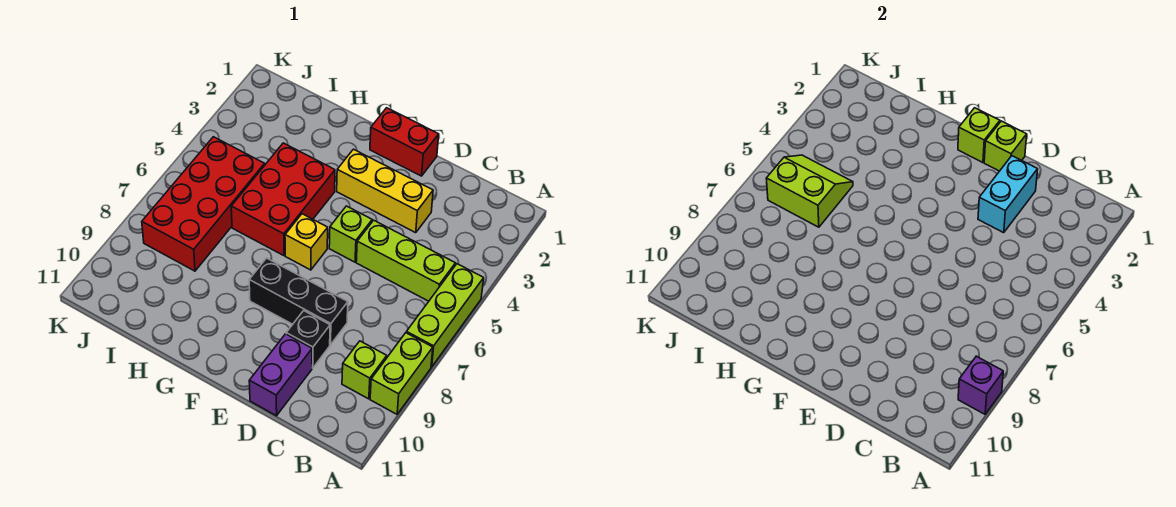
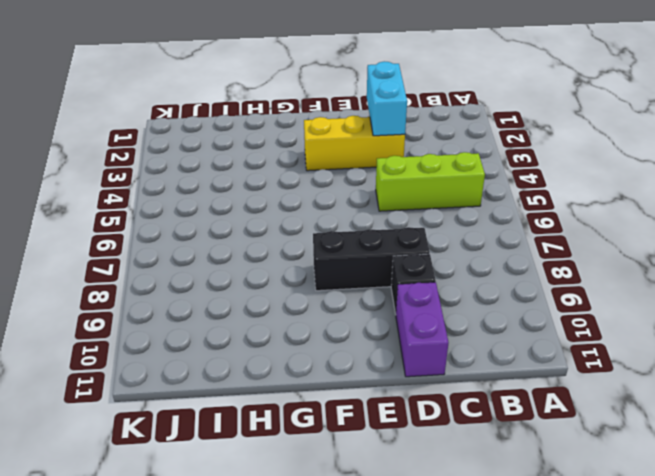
none -> lime 1x3 brick [406,264,484,367]
none -> lime 1x2 brick [370,333,433,414]
none -> lime 1x1 brick [342,341,387,399]

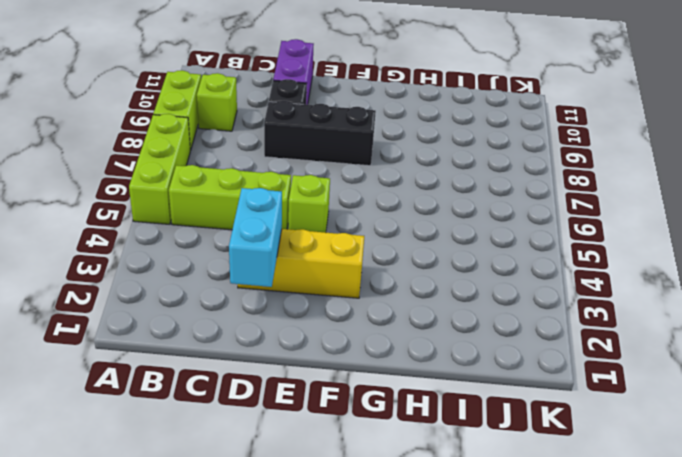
none -> red 1x2 brick [370,108,439,176]
none -> yellow 1x1 brick [285,214,328,270]
none -> red 2x3 brick [231,143,335,256]

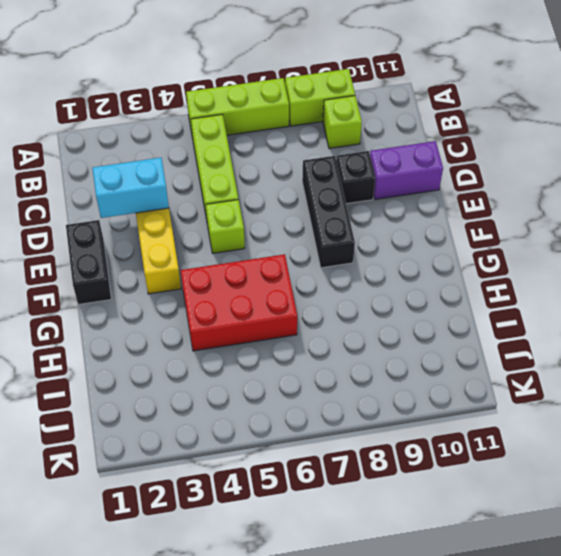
black 1x2 brick [66,220,111,305] -> red 1x2 brick [370,108,439,176]
none -> yellow 1x1 brick [285,214,328,270]
none -> red 2x4 brick [142,137,265,271]
none -> purple 1x1 brick [958,356,1003,414]

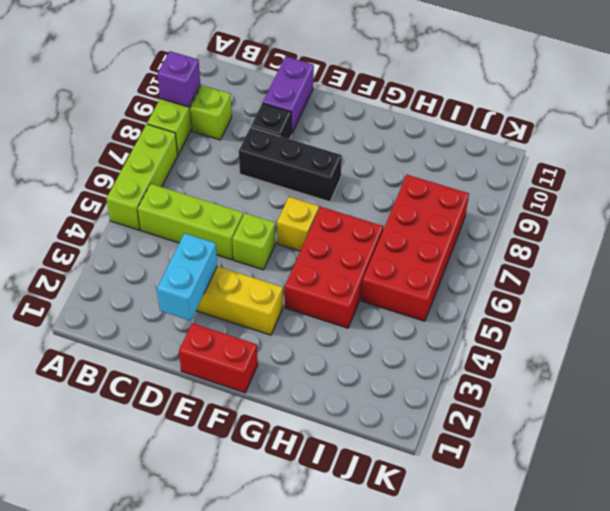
none -> lime 1x1 brick [984,121,1027,171]
none -> lime 1x1 brick [958,108,1000,163]
none -> lime 2x2 slope [766,155,853,227]

